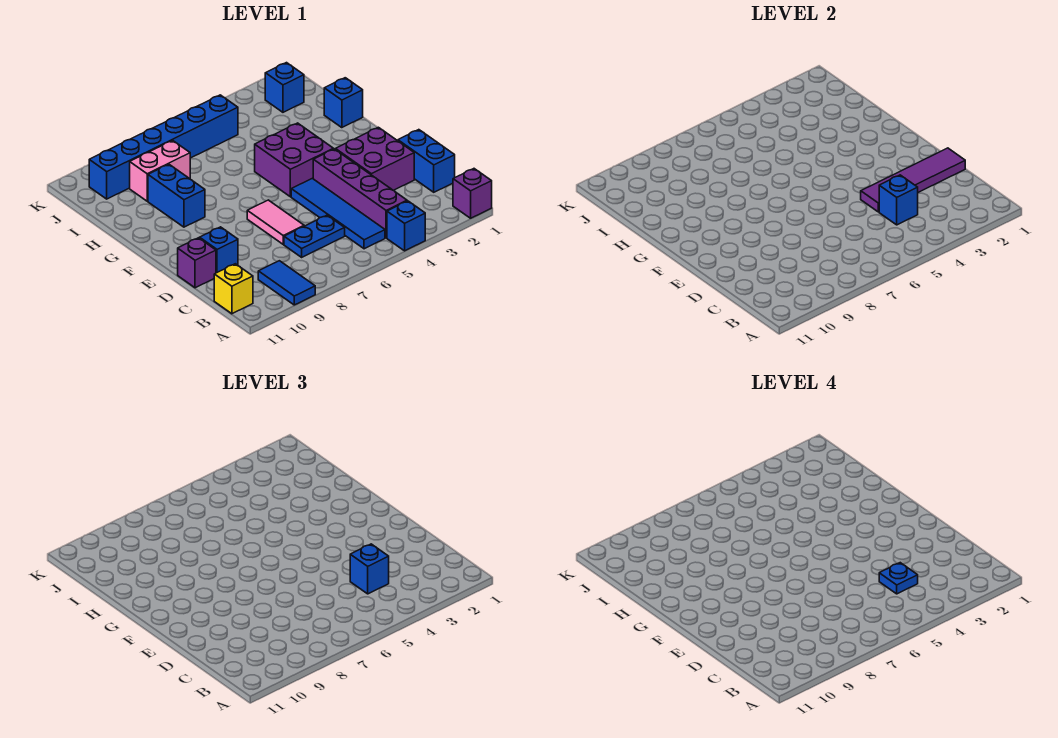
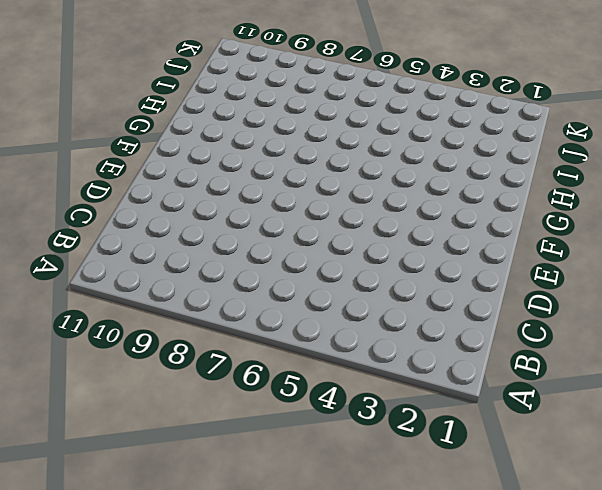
none -> purple 1x1 brick [453,169,492,218]
none -> blue 1x1 brick [387,201,425,251]
none -> blue 1x2 tile [258,261,315,305]

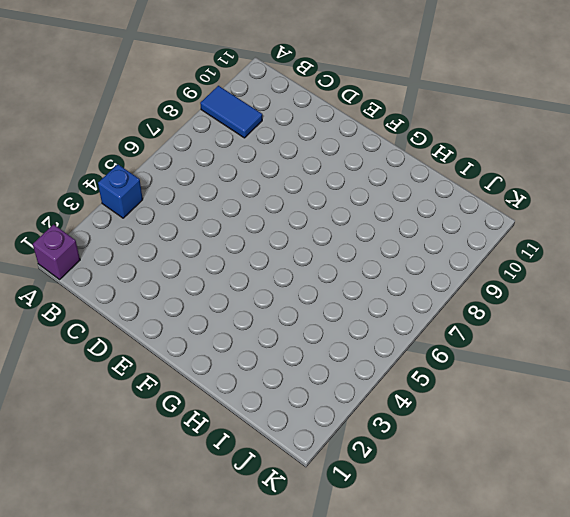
none -> purple 1x4 brick [313,149,407,238]
none -> blue 1x4 tile [291,178,385,249]
none -> yellow 1x1 brick [214,264,253,314]

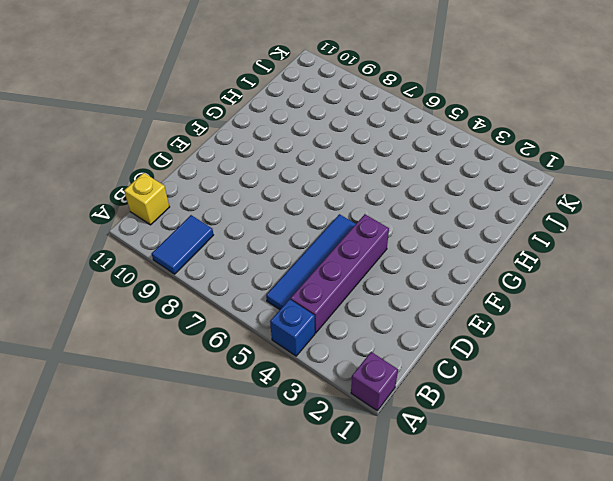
none -> blue 1x2 brick [398,130,455,192]
none -> blue 1x2 plate [284,215,345,257]
none -> purple 2x2 brick [335,127,414,190]

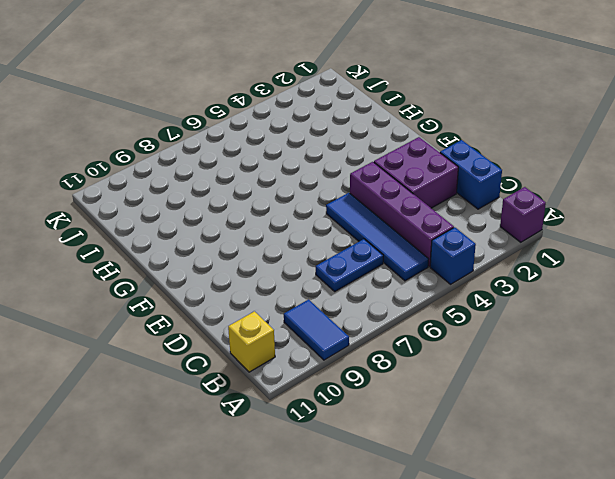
none -> pink 1x2 tile [247,200,304,244]
none -> blue 1x1 brick [200,227,238,273]
none -> purple 1x1 brick [178,238,216,288]

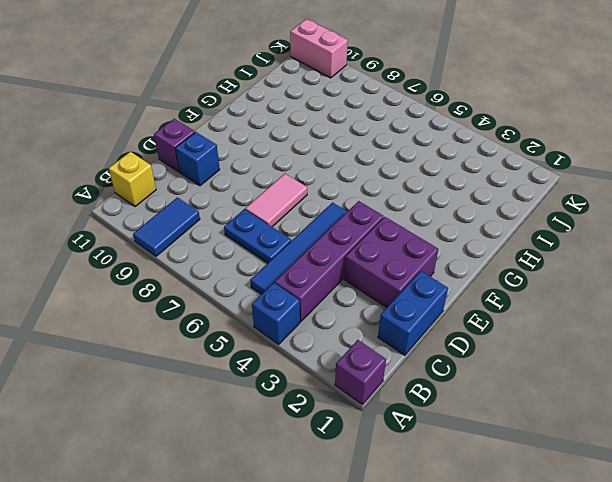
pink 1x2 brick [290,19,348,78] -> pink 1x2 brick moved to [130,140,190,201]
none -> purple 2x2 brick [255,123,334,197]
none -> blue 1x2 brick [148,164,205,227]
none -> blue 1x1 brick [324,78,363,128]

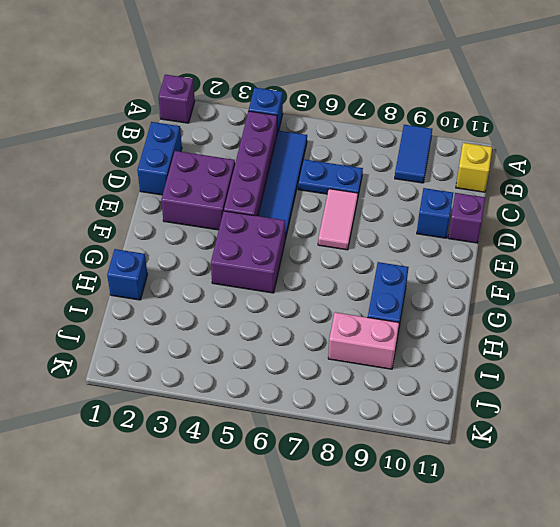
none -> blue 1x1 brick [265,63,304,112]
none -> blue 1x6 brick [89,95,238,199]
none -> blue 1x1 brick [879,175,918,225]

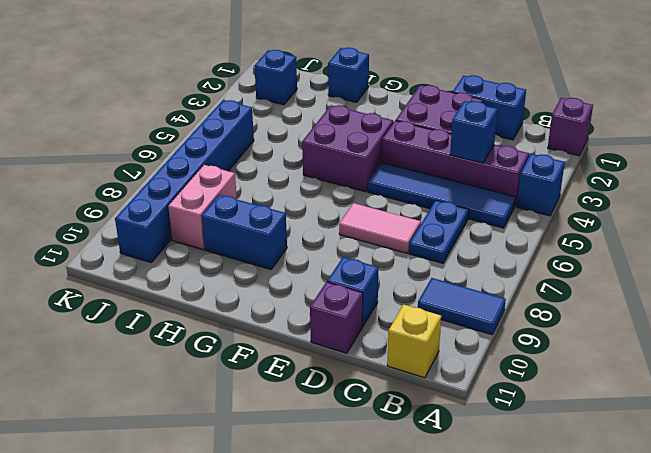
none -> purple 1x4 tile [861,148,965,212]
none -> blue 1x1 brick [350,544,389,594]
none -> blue 1x1 plate [879,563,918,594]

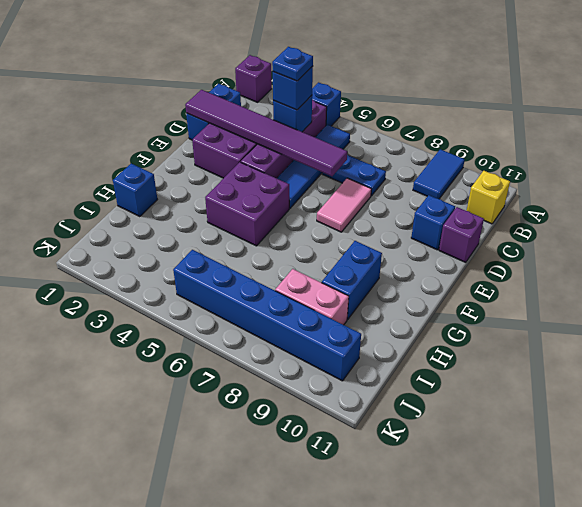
purple 1x6 tile [185,90,347,176] -> purple 1x4 tile [861,148,965,212]
none -> blue 1x1 brick [265,63,304,112]

